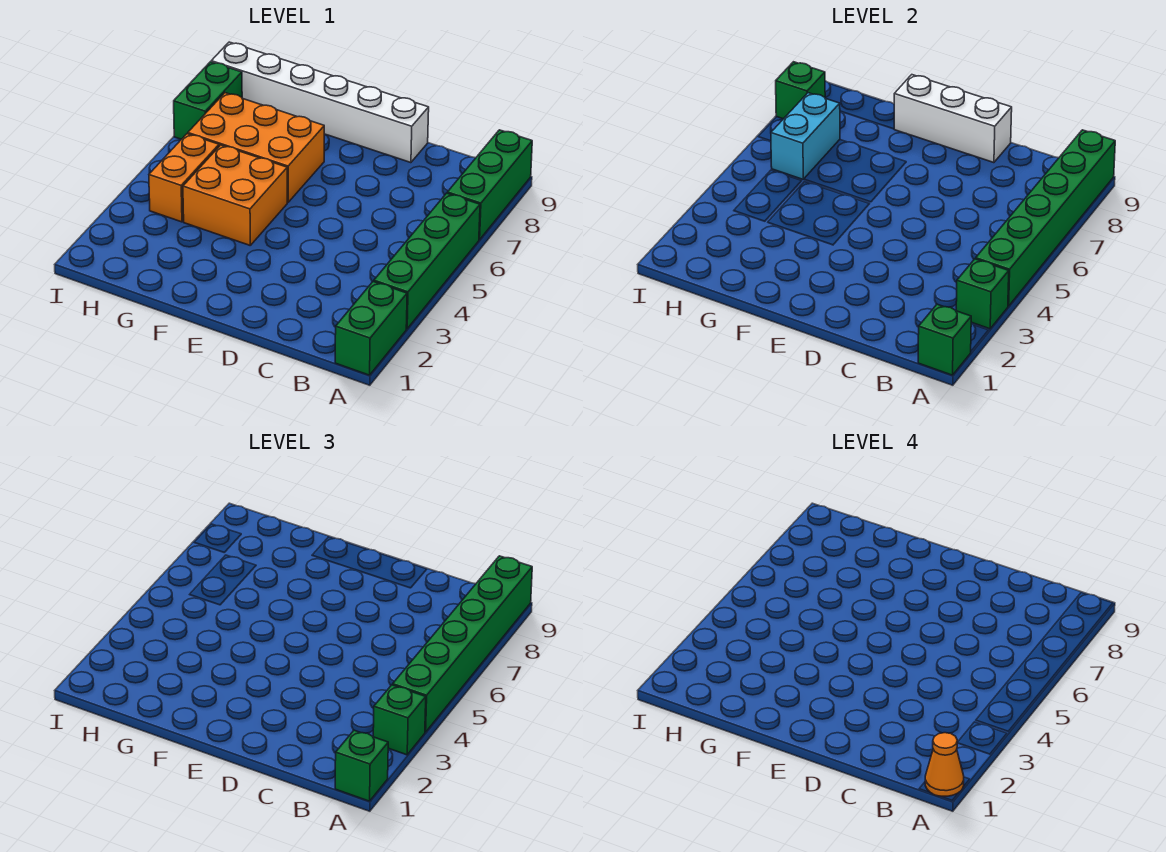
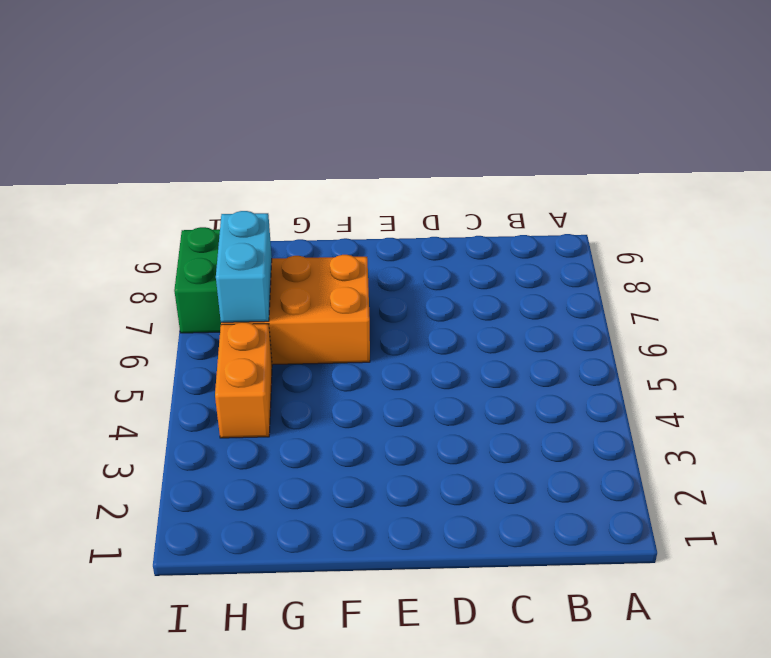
none -> green 1x2 brick [335,281,407,375]
none -> green 1x4 brick [374,193,480,329]
none -> green 1x3 brick [447,130,532,240]

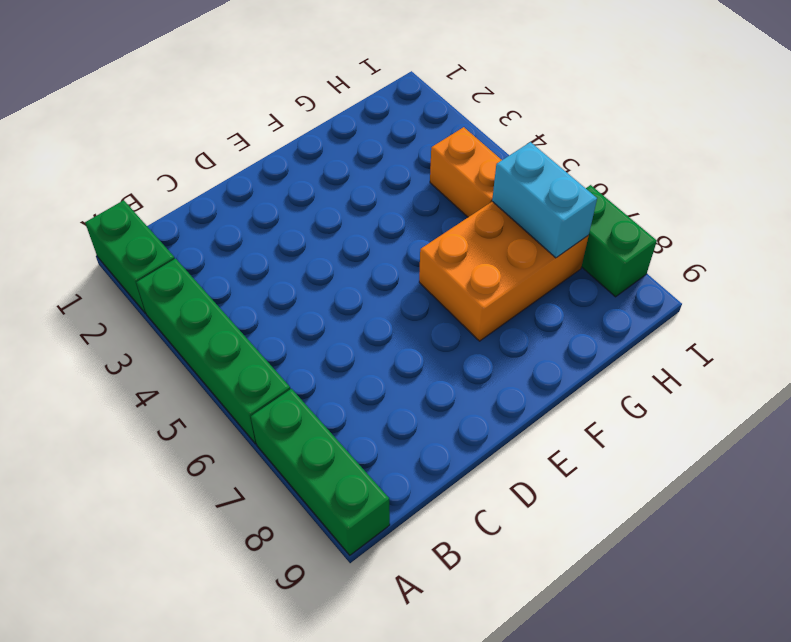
none -> white 1x6 brick [211,42,429,163]
none -> orange 2x2 brick [183,145,287,245]
none -> green 1x1 brick [918,304,971,375]

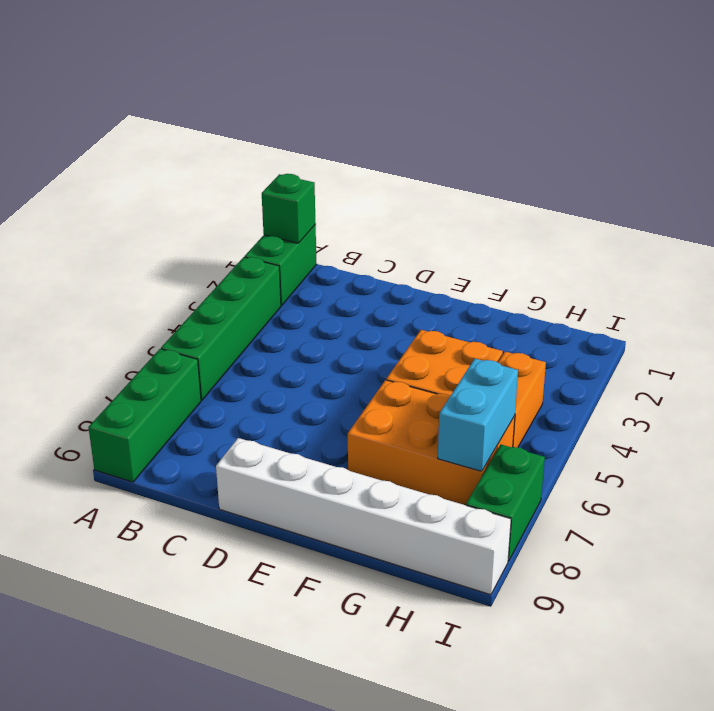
none -> green 1x1 brick [956,259,1009,329]
none -> green 1x6 brick [976,130,1115,306]
none -> white 1x3 brick [894,75,1012,163]

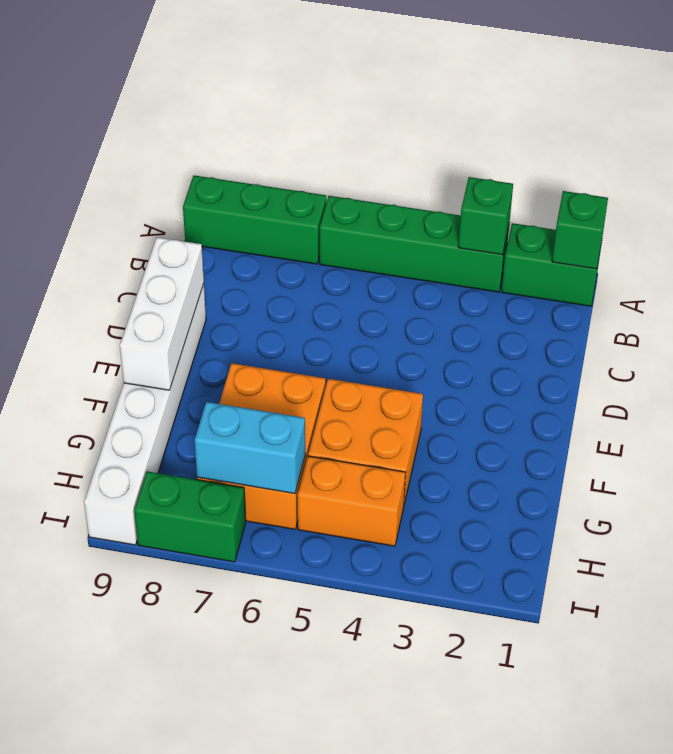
none -> green 1x6 brick [976,130,1115,306]
none -> green 1x1 brick [776,62,825,119]
none -> green 1x1 brick [335,730,388,801]

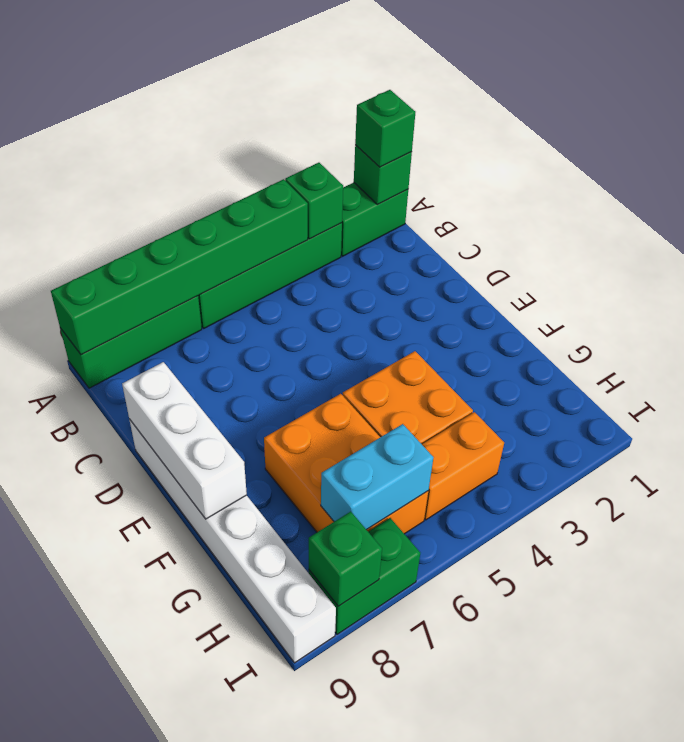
none -> green 1x1 brick [373,685,426,755]
none -> green 1x6 brick [393,556,532,732]
none -> orange 1x1 cone [925,733,964,796]

